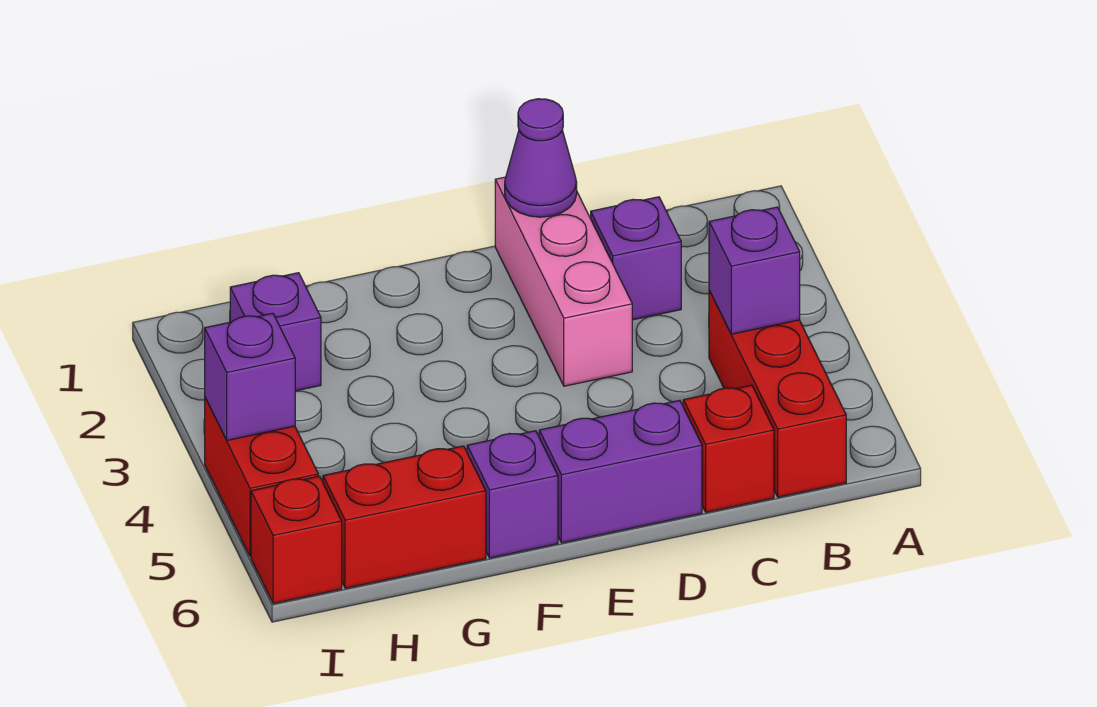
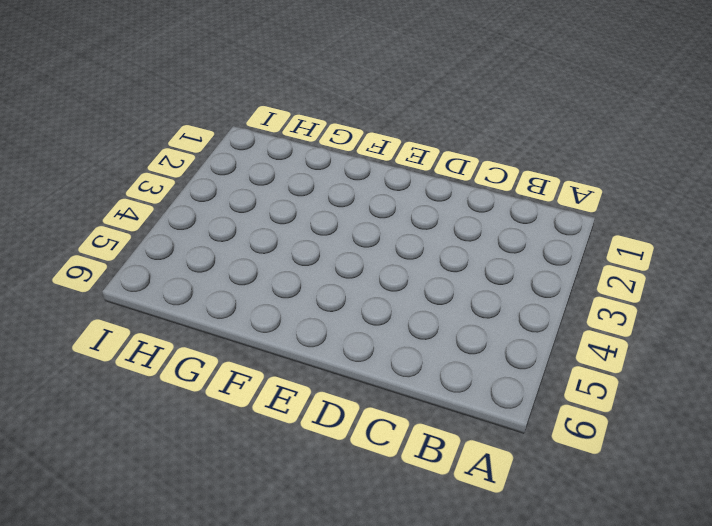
none -> red 1x3 brick [709,291,846,497]
none -> purple 1x1 brick [591,197,681,320]
none -> red 1x1 brick [683,385,774,512]

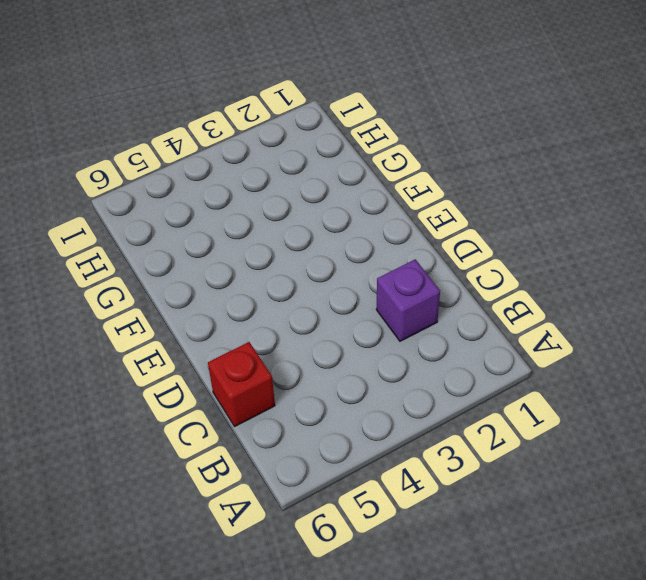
none -> red 1x3 brick [709,291,846,497]
none -> pink 1x3 brick [495,177,632,386]
none -> purple 1x2 brick [539,400,702,543]

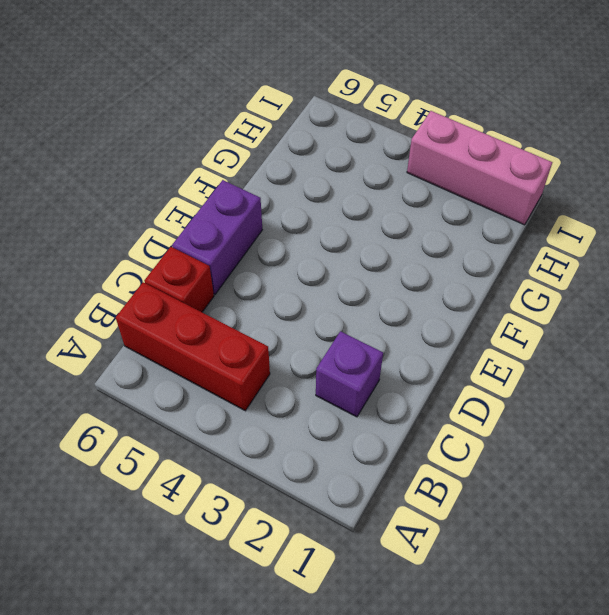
pink 1x3 brick [407,111,552,225] -> pink 1x3 brick moved to [495,177,632,386]
none -> purple 1x1 brick [467,431,558,558]
none -> red 1x2 brick [323,446,486,588]
none -> purple 1x1 brick [230,273,321,391]

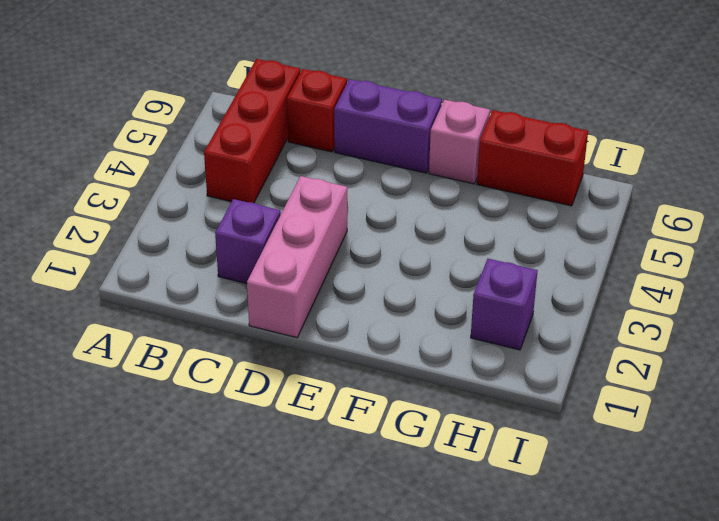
pink 1x1 brick [429,100,490,184] -> purple 1x1 brick [467,431,558,558]
none -> red 1x2 brick [205,398,318,556]
none -> red 1x1 brick [251,476,342,604]
none -> purple 1x1 brick [709,207,800,334]

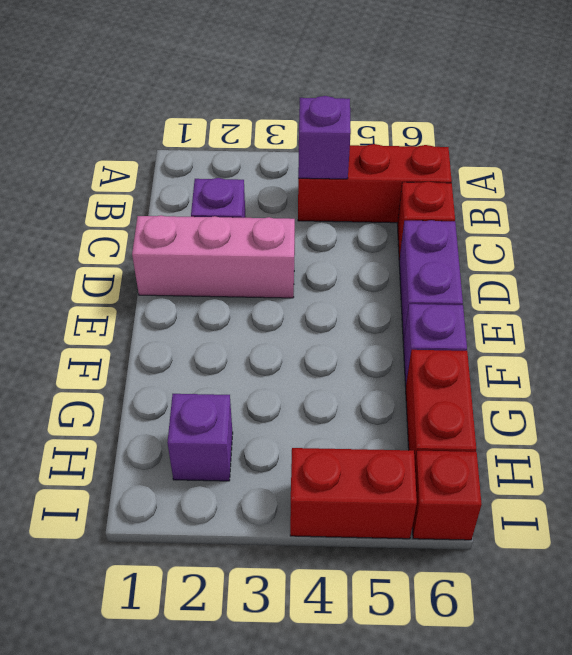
none -> purple 1x1 cone [505,99,577,217]
none -> purple 1x1 brick [205,313,295,440]

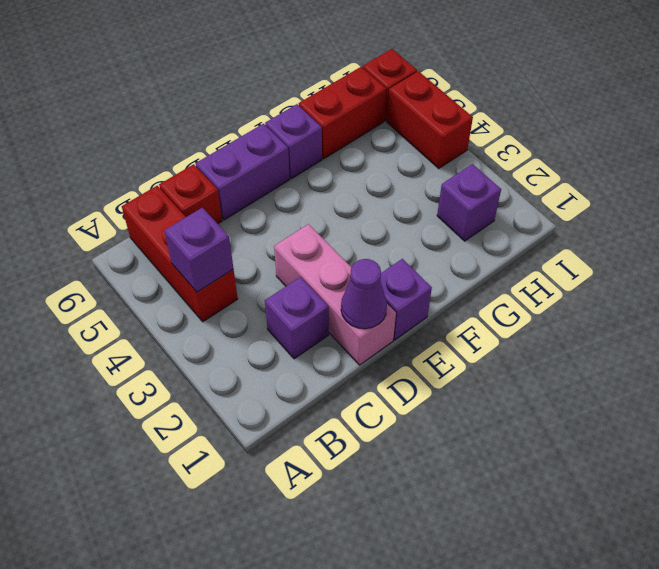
purple 1x1 brick [380,259,432,340] -> purple 1x1 brick moved to [205,313,295,440]

